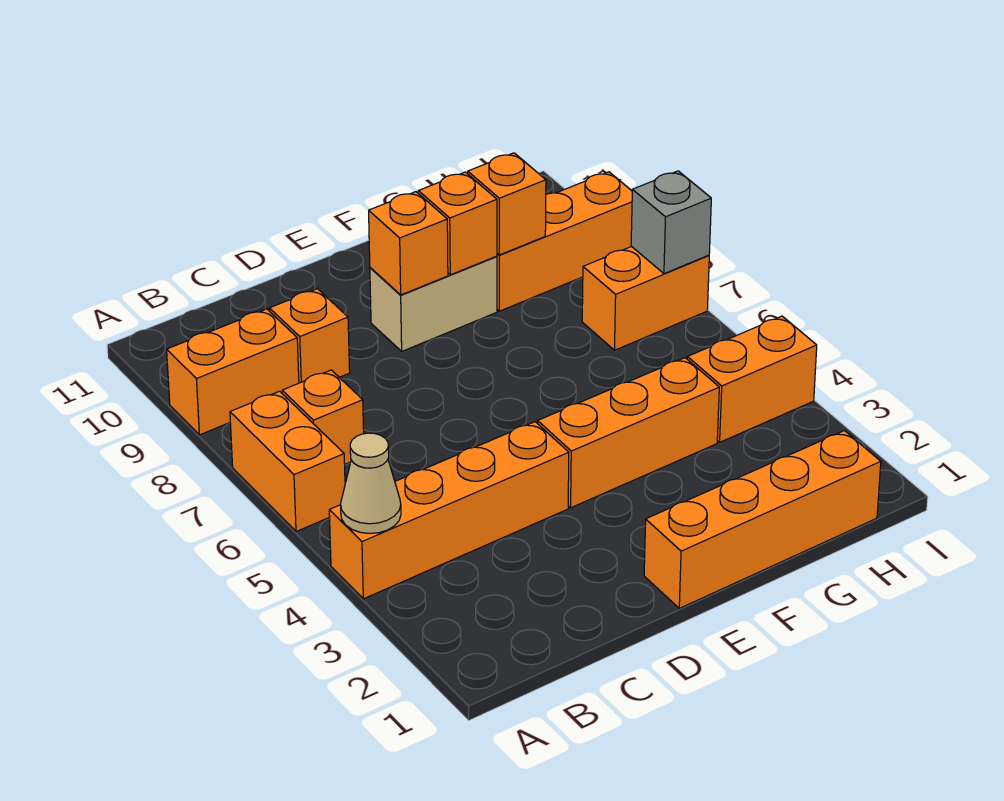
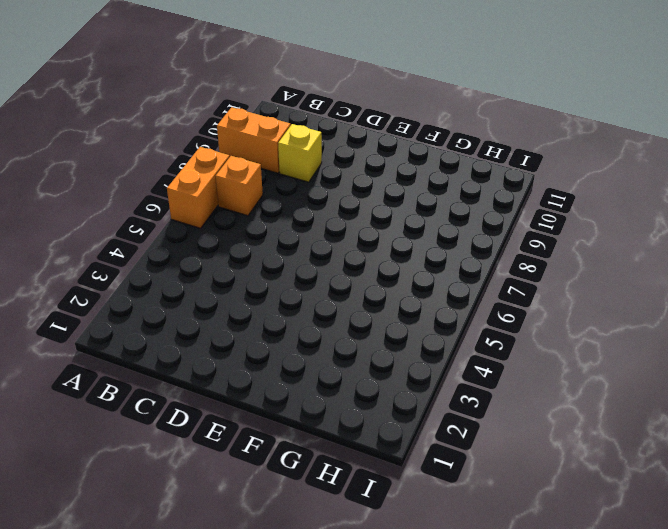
yellow 1x1 brick [278,124,322,182] -> orange 1x1 brick [269,289,350,383]
none -> orange 1x4 brick [329,422,569,599]
none -> orange 1x4 brick [644,431,881,608]
none -> orange 1x3 brick [538,358,719,508]

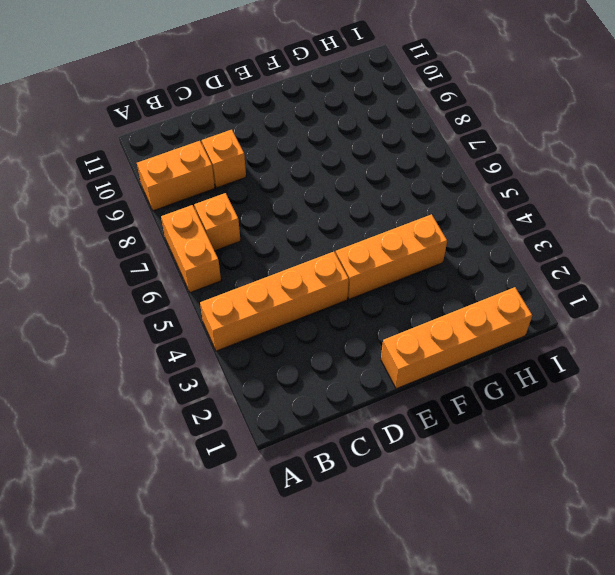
none -> tan 1x2 brick [370,256,497,351]
none -> orange 1x3 brick [497,172,632,311]
none -> orange 1x2 brick [687,316,817,442]

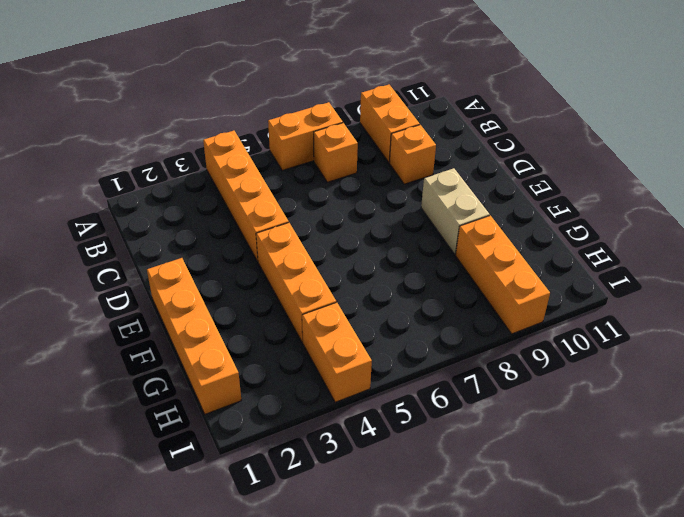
none -> orange 1x2 brick [582,246,709,350]
none -> tan 1x1 cone [341,433,401,533]
none -> orange 1x1 brick [369,192,448,295]

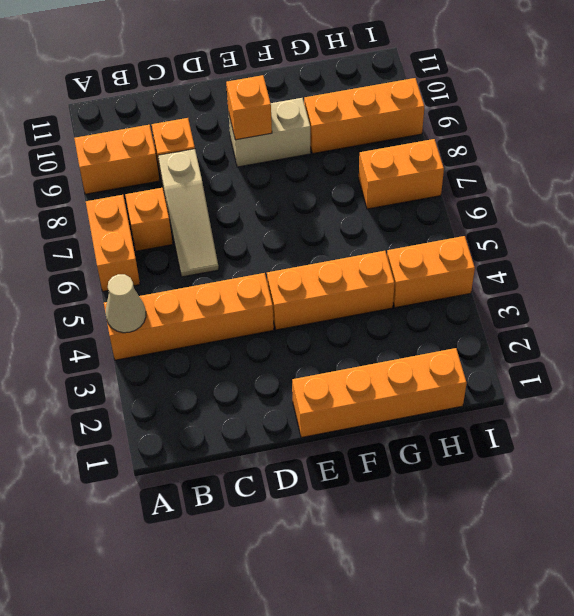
tan 1x3 slope [158,149,219,277] -> none
none -> orange 1x1 brick [418,172,497,275]
none -> orange 1x1 brick [468,153,546,255]
none -> grey 1x1 brick [631,171,711,274]

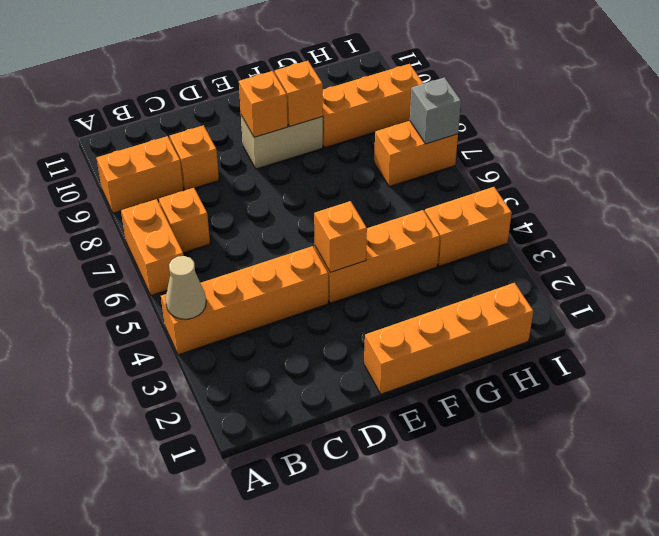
orange 1x1 brick [314,201,367,272] -> orange 1x1 brick moved to [468,153,546,255]

